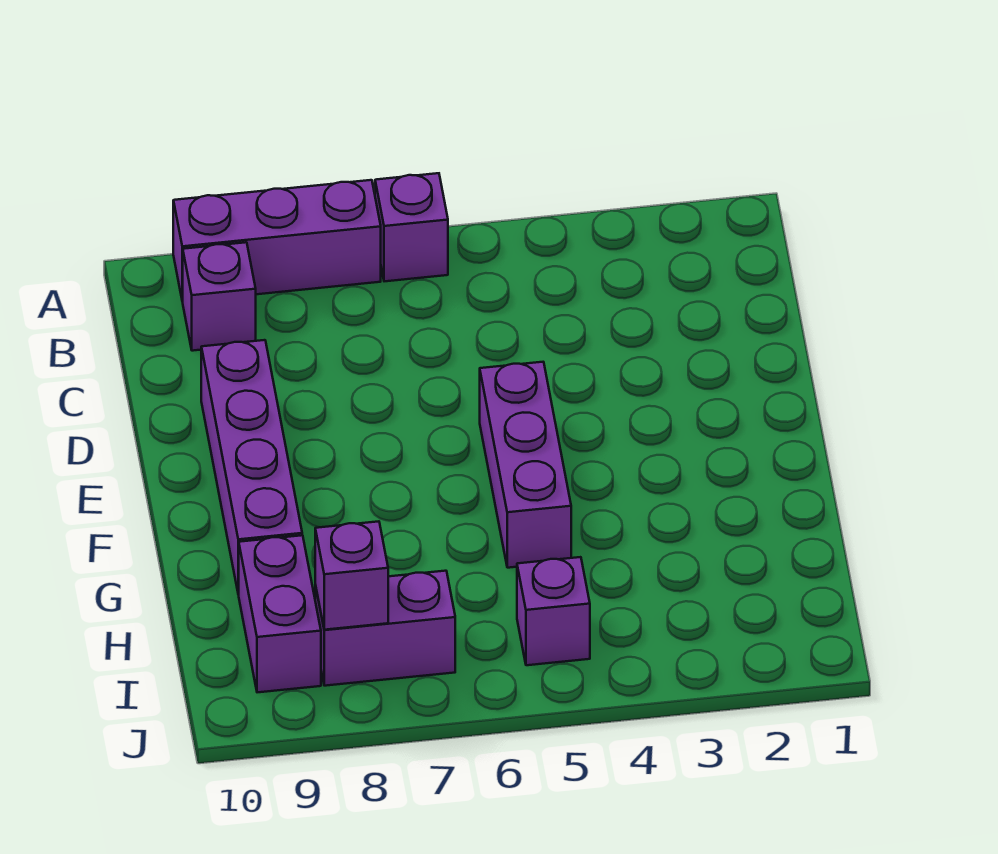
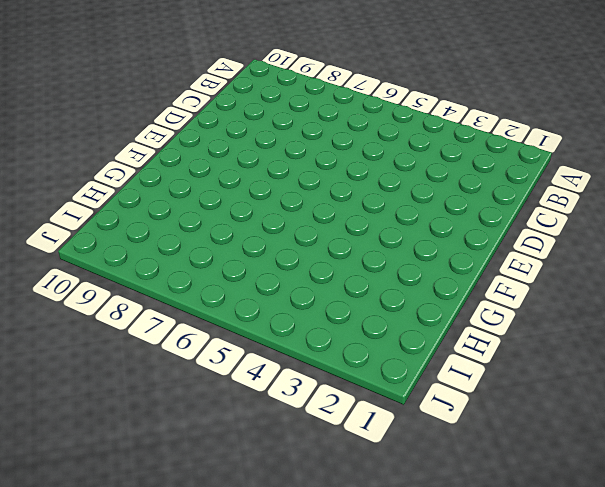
none -> purple 1x1 brick [375,173,448,281]
none -> purple 1x3 brick [173,180,381,302]

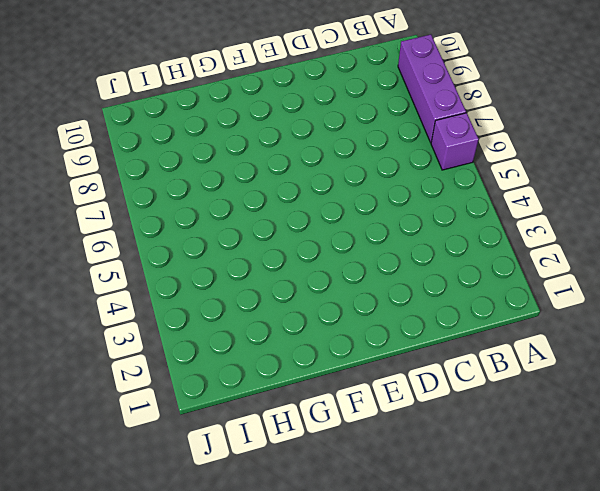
none -> purple 1x1 brick [183,242,256,351]
none -> purple 1x4 brick [201,340,302,595]

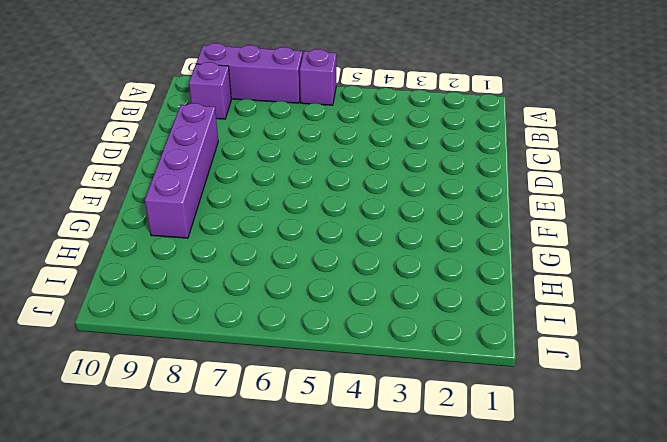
none -> purple 1x3 brick [480,362,571,568]
none -> purple 1x2 brick [239,535,321,692]

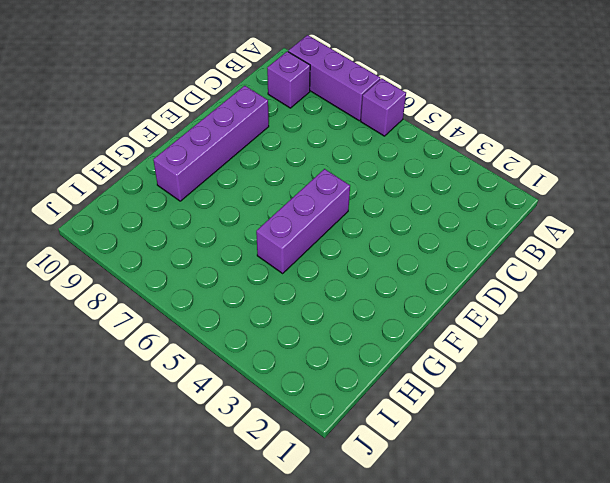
none -> purple 1x2 brick [239,535,321,692]
none -> purple 1x1 brick [517,557,590,665]

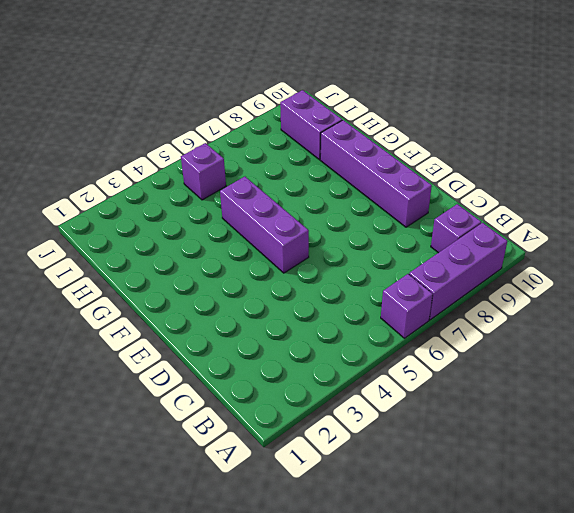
none -> purple 1x2 brick [315,571,455,686]
none -> purple 1x1 brick [315,521,388,630]

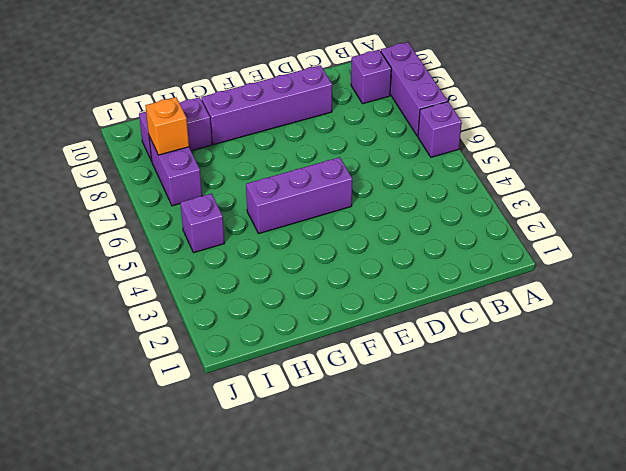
orange 1x1 brick [145,97,189,155] -> purple 1x1 brick [315,521,388,630]

